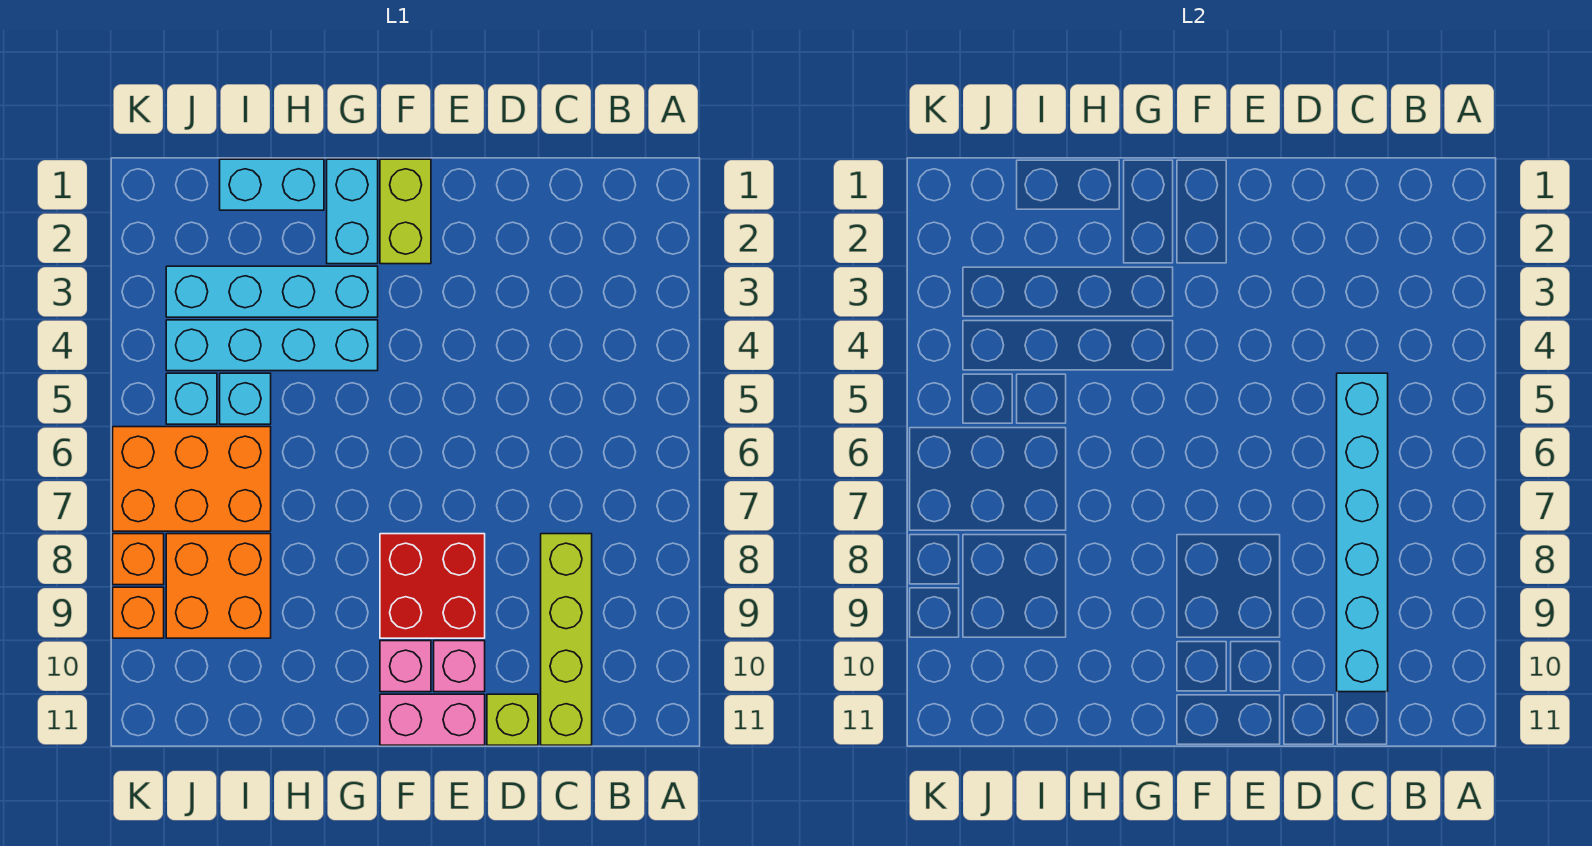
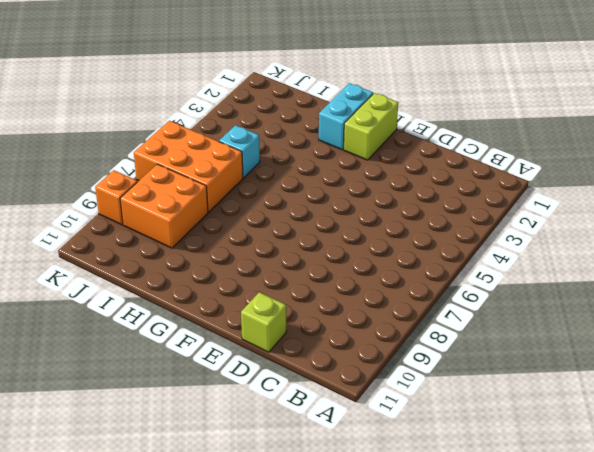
none -> lime 1x4 brick [541,534,592,745]
none -> red 2x2 brick [380,534,485,638]
none -> pink 1x1 brick [434,641,485,692]

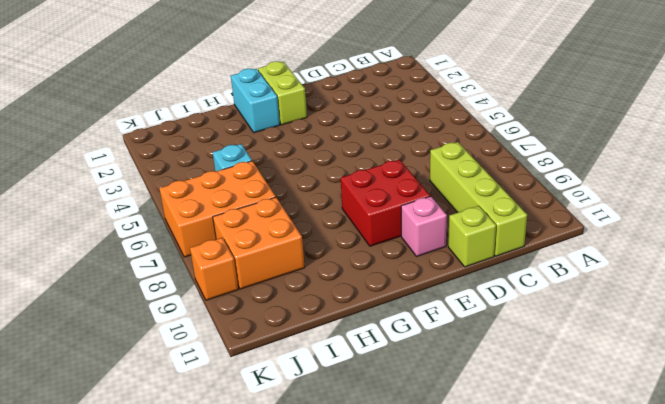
none -> pink 1x2 brick [380,694,485,745]
none -> pink 1x1 brick [380,641,431,692]
none -> cyan 1x4 brick [166,266,378,317]

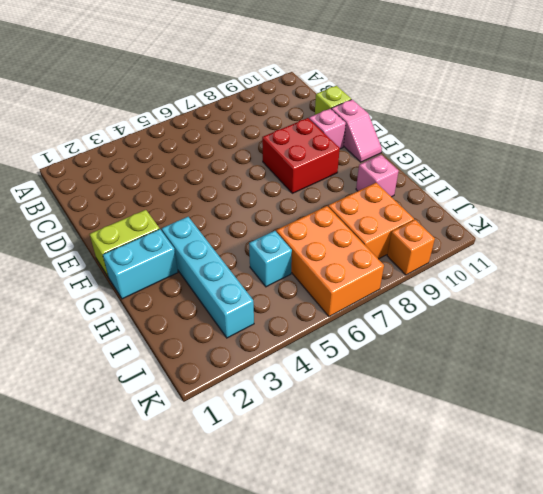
pink 1x2 slope [331,100,382,162] -> pink 1x2 brick [380,694,485,745]
pink 1x1 brick [356,155,399,197] -> pink 1x1 brick moved to [380,641,431,692]
none -> lime 1x4 brick [541,534,592,745]
none -> cyan 1x4 brick [166,320,378,371]
none -> cyan 1x2 brick [220,159,324,210]

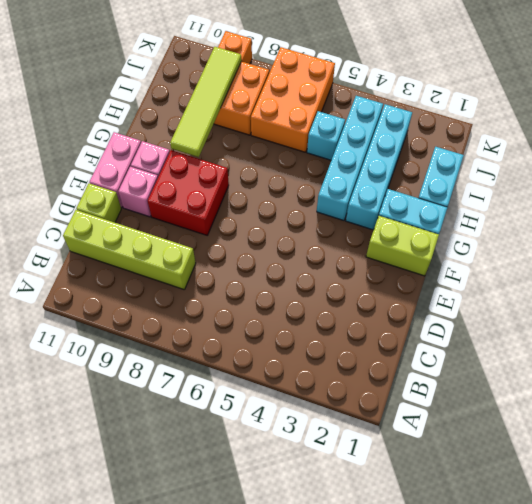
lime 1x4 tile [170,47,241,157] -> none
none -> cyan 1x1 brick [166,373,217,424]
none -> orange 1x1 brick [113,534,164,585]
none -> cyan 1x6 brick [1337,373,1388,692]

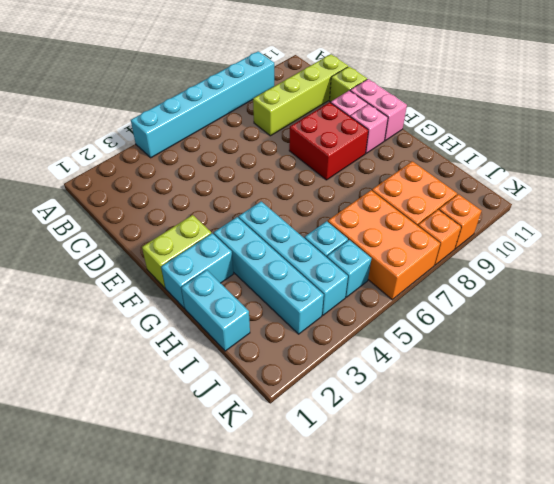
cyan 1x6 brick [131,51,274,158] -> cyan 1x6 brick moved to [1337,373,1388,692]

